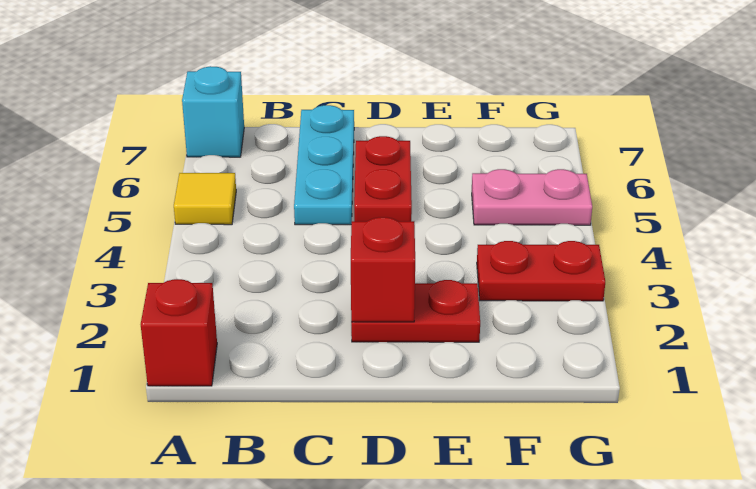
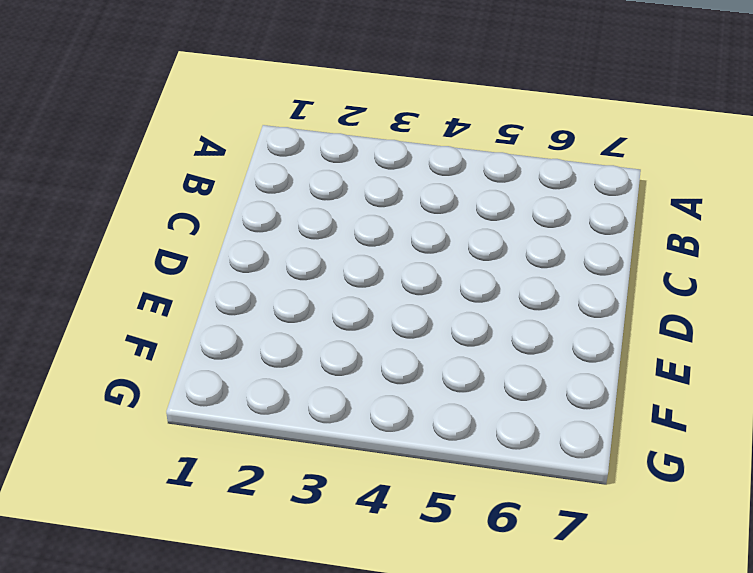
none -> red 1x1 brick [141,279,217,386]
none -> yellow 1x1 tile [174,173,236,225]

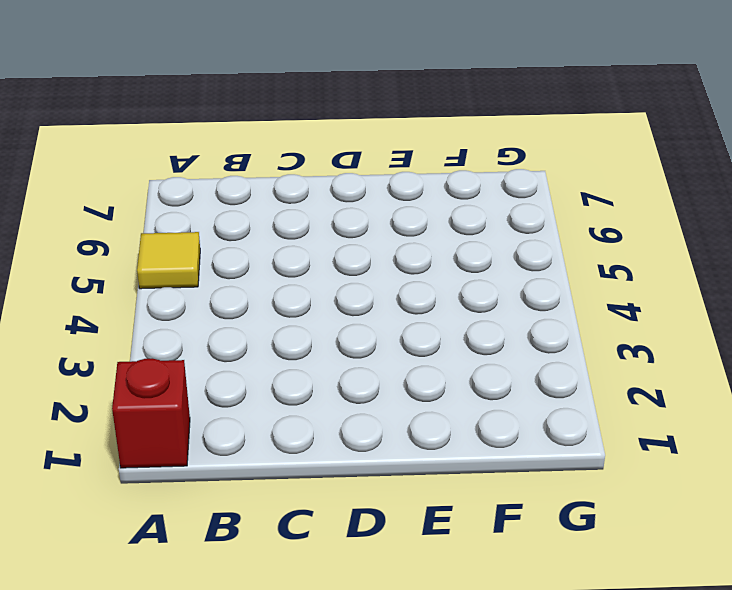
none -> cyan 1x1 brick [182,66,244,157]
none -> cyan 1x3 plate [294,105,354,225]

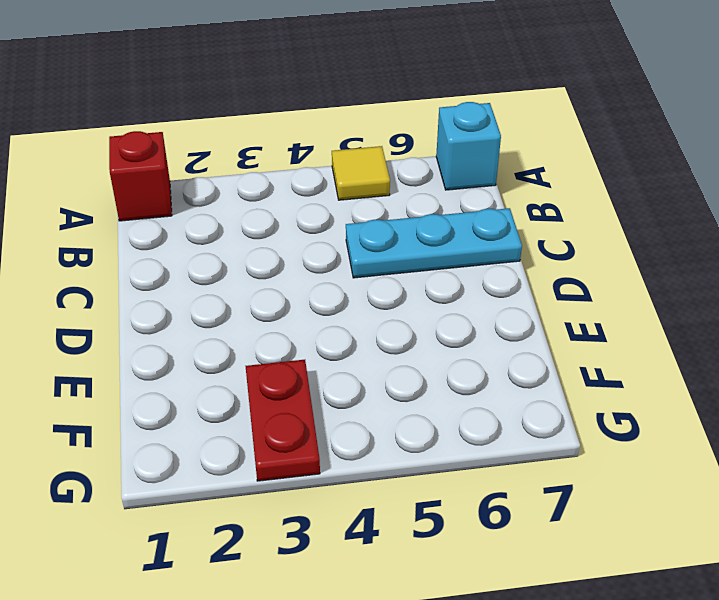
none -> red 1x2 plate [351,280,480,342]
none -> red 1x2 plate [354,136,412,221]

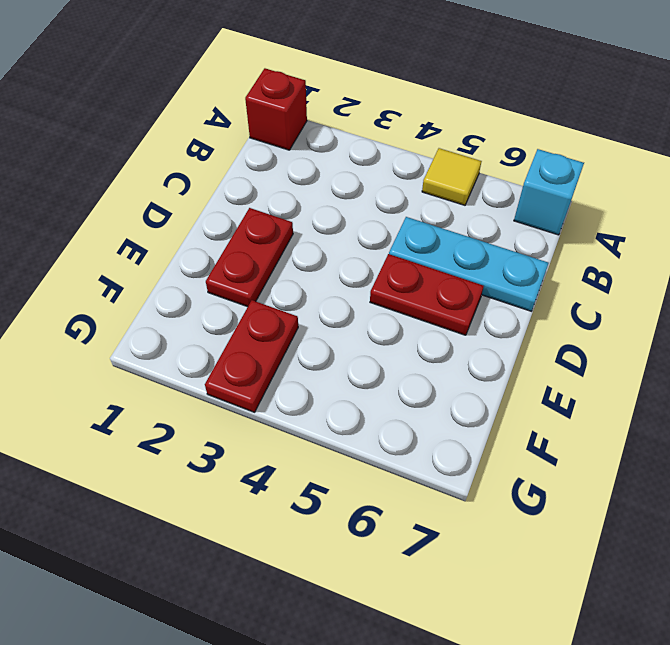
none -> pink 1x2 plate [472,169,592,225]
none -> red 1x1 brick [351,217,415,322]

